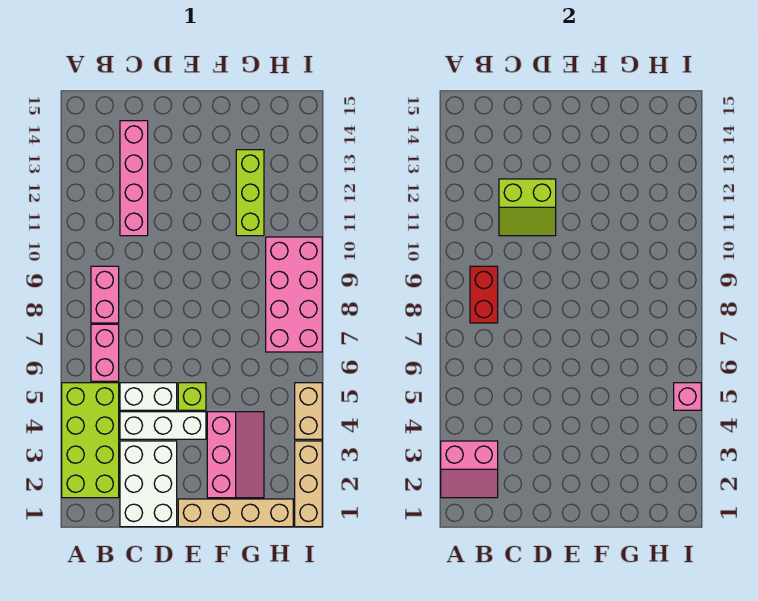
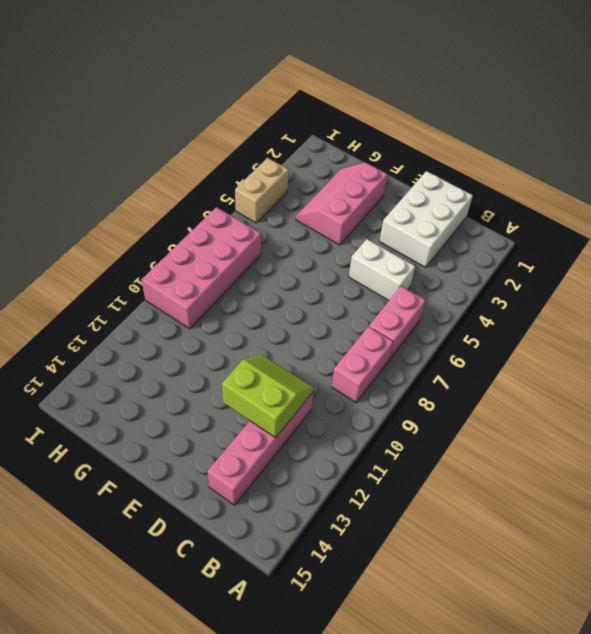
none -> lime 2x4 brick [62,383,119,498]
none -> white 1x3 brick [120,412,206,439]
none -> tan 1x4 brick [178,499,293,527]

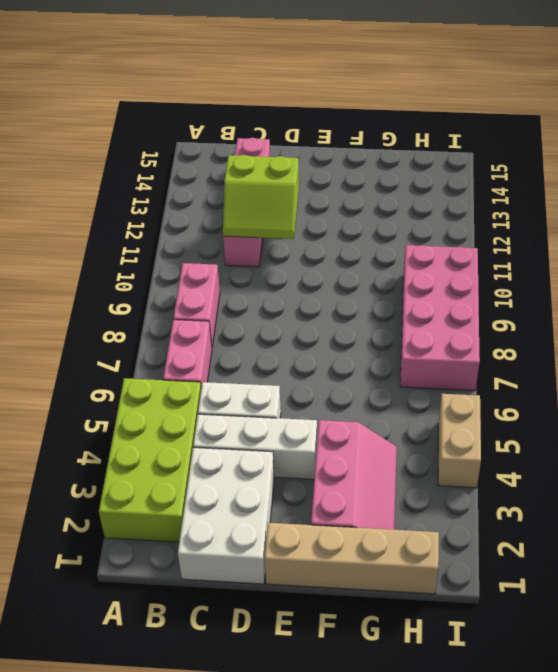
none -> lime 1x1 brick [178,383,206,410]
none -> lime 1x3 brick [236,150,264,236]
none -> tan 1x3 brick [295,441,322,527]

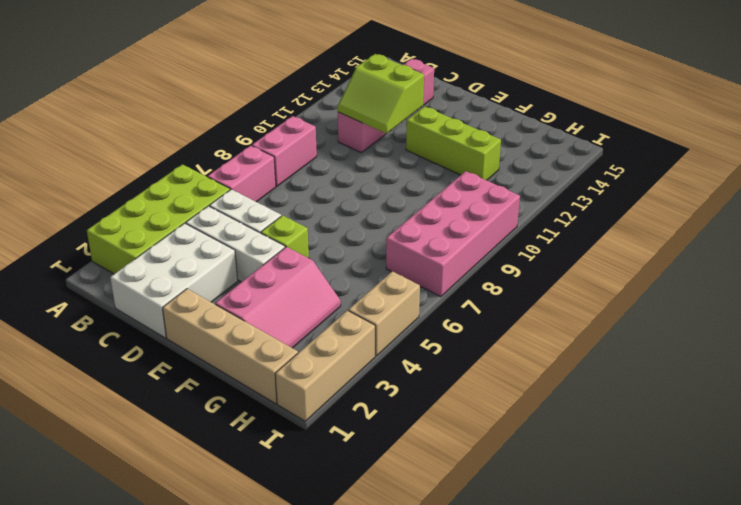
lime 1x3 brick [406,107,501,180] -> lime 1x3 brick turned to [236,150,264,236]
none -> pink 2x2 slope [441,441,498,498]
none -> red 1x2 brick [470,266,498,323]
none -> pink 1x1 brick [674,383,701,410]

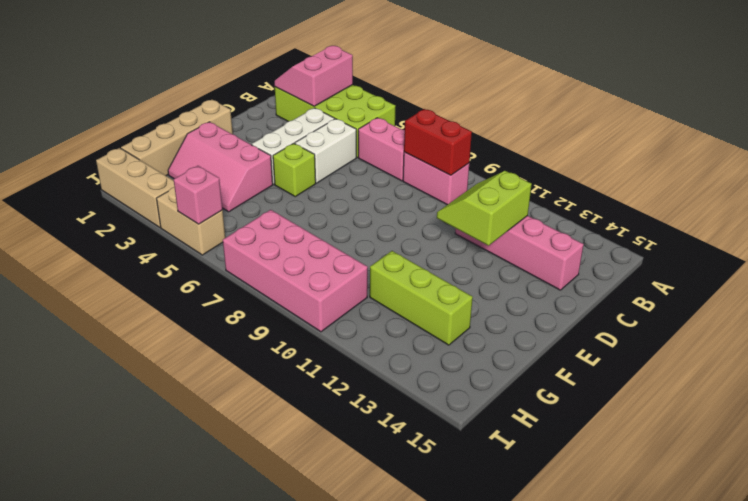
none -> white 2x3 brick [120,441,177,527]

